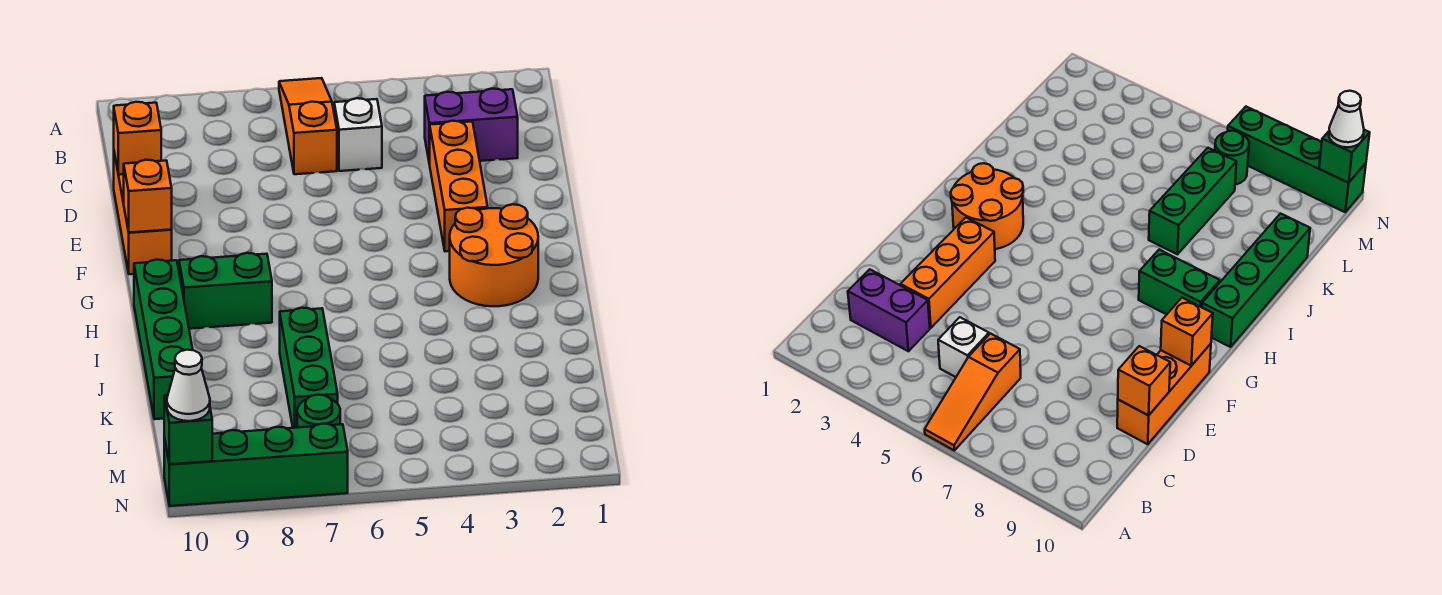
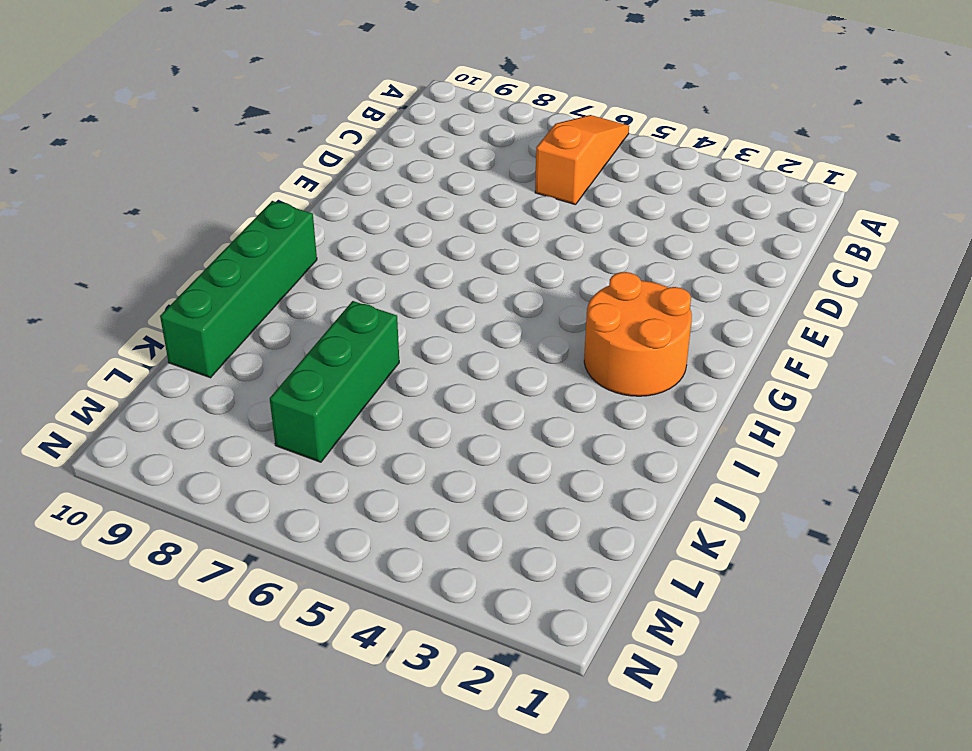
none -> purple 1x2 brick [425,89,518,164]
none -> white 1x1 brick [334,98,382,171]
none -> orange 1x3 brick [430,121,488,251]

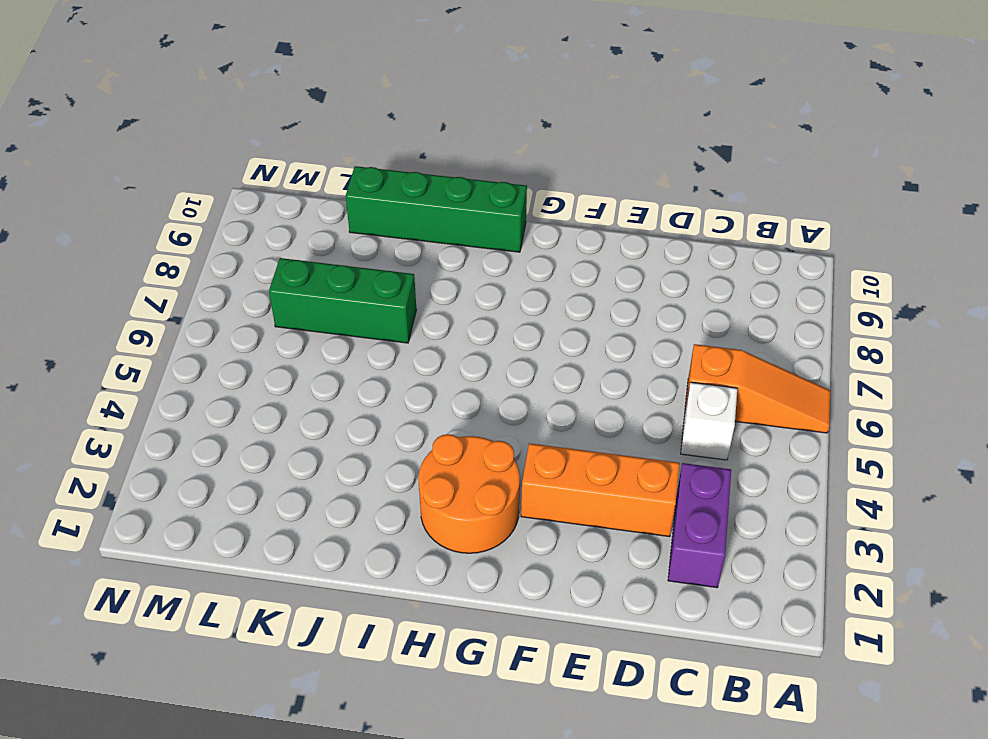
none -> orange 1x3 brick [114,153,172,274]
none -> green 1x2 brick [179,253,272,329]
none -> green 1x1 round brick [297,395,340,428]

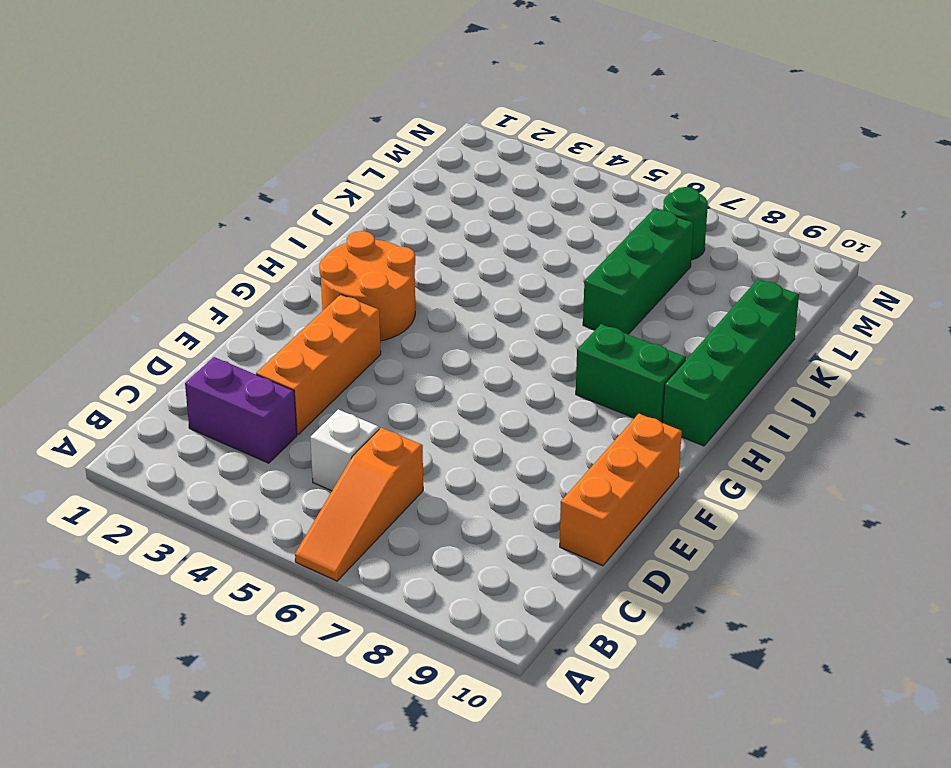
none -> green 1x4 brick [164,424,348,506]
none -> orange 1x1 brick [114,102,161,175]
none -> orange 1x1 brick [124,160,172,233]

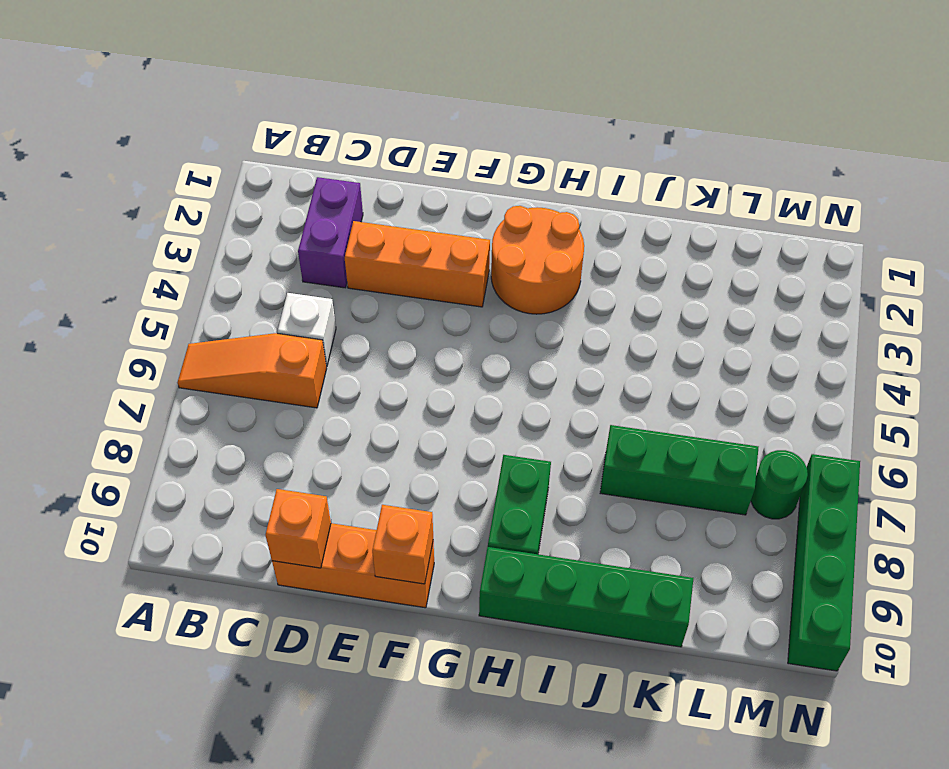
none -> green 1x1 brick [164,395,212,464]
none -> white 1x1 cone [167,350,210,421]

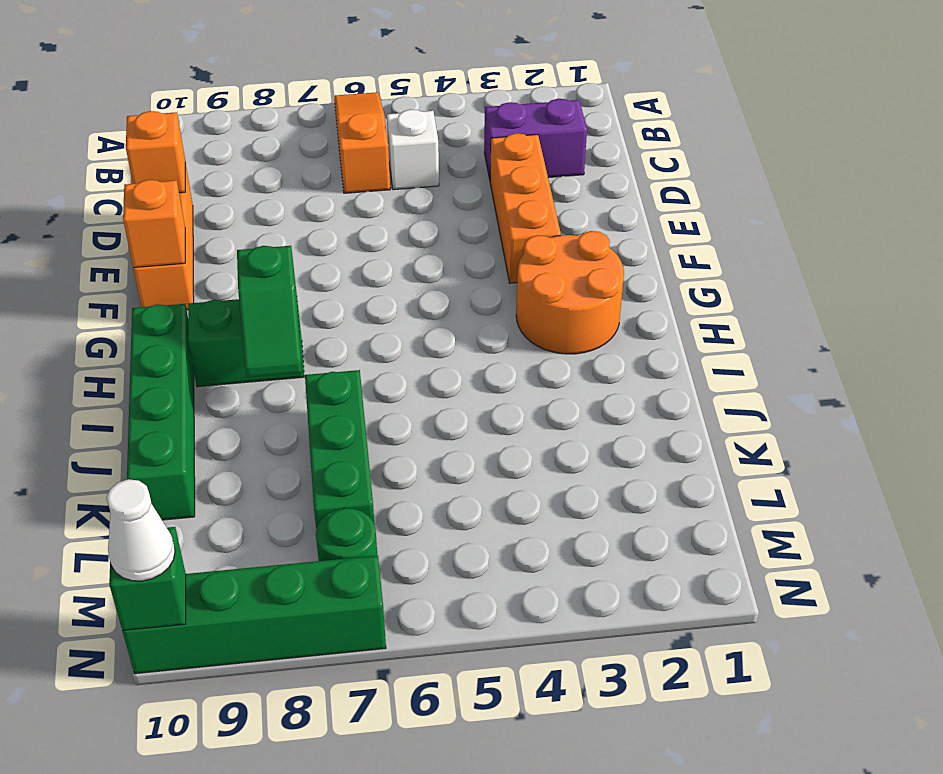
green 1x2 slope [237,246,302,377] -> none

